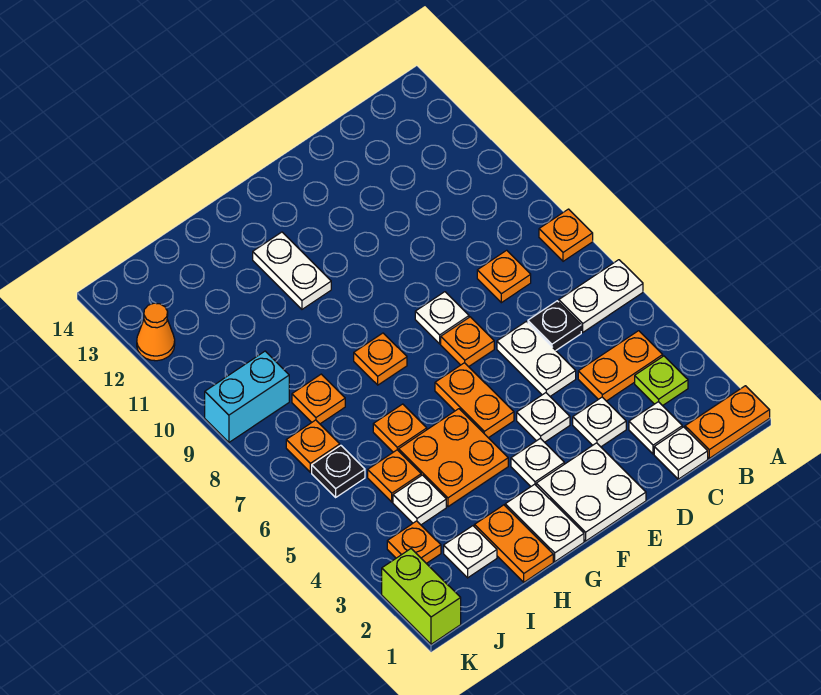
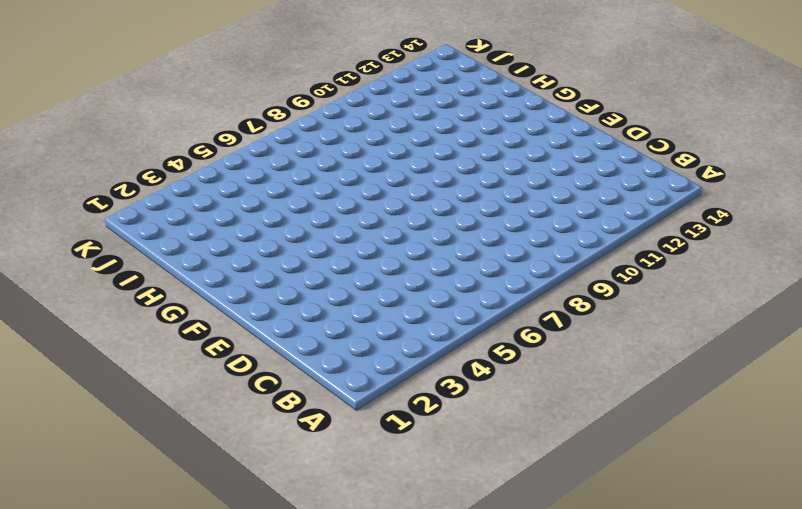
none -> orange 1x2 plate [685,386,770,458]
none -> white 1x2 plate [559,260,643,332]
none -> orange 1x1 plate [539,209,593,261]
none -> lime 1x1 plate [635,356,688,406]

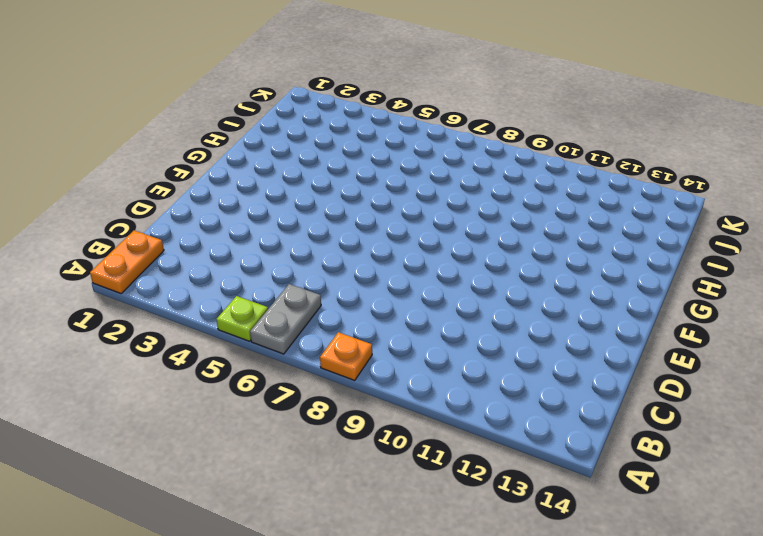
lime 1x1 plate [216,296,268,341] -> lime 1x1 plate moved to [635,356,688,406]
grey 1x2 plate [250,284,321,354] -> white 1x2 plate [559,260,643,332]
none -> orange 1x2 plate [578,331,663,401]
none -> white 1x1 plate [654,427,708,479]
none -> white 1x1 plate [629,402,682,454]
none -> black 1x1 plate [528,301,581,350]

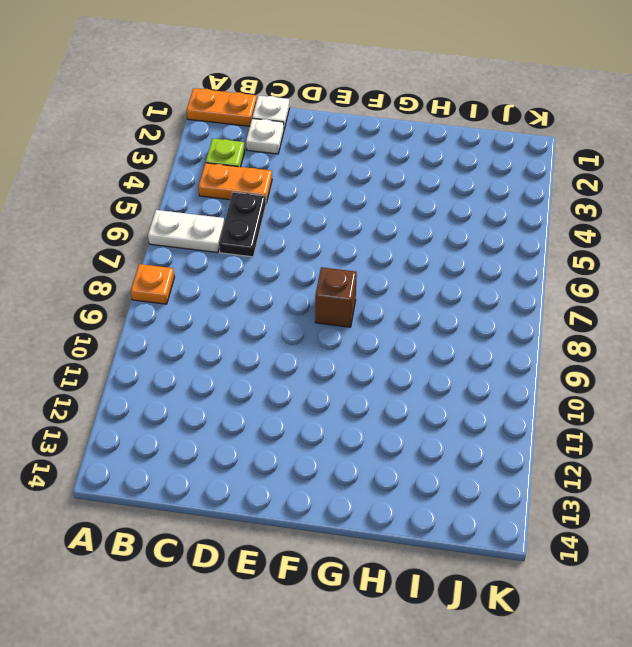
black 1x2 plate [219,192,266,257] -> black 1x1 plate [528,301,581,350]
brown 1x1 brick [315,267,357,327] -> none
none -> orange 1x1 plate [477,250,531,303]
none -> white 1x1 plate [573,397,626,447]
none -> white 1x2 plate [497,321,576,396]
none -> white 2x2 plate [536,443,646,541]

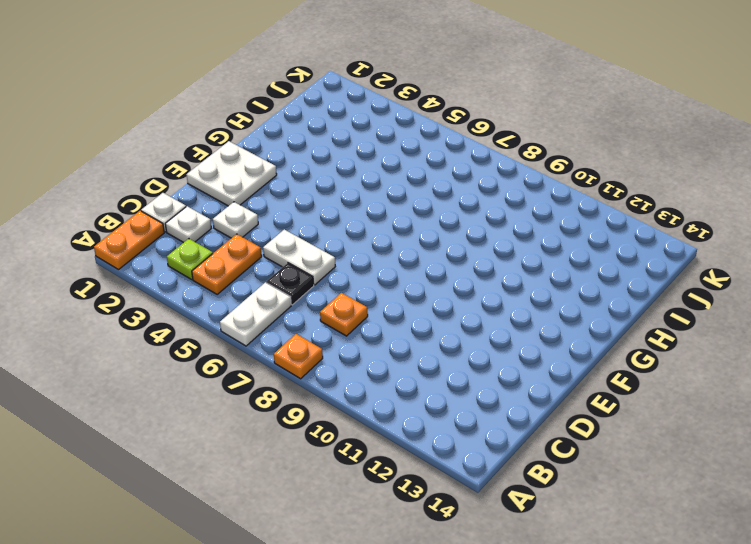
none -> white 1x1 plate [517,393,570,442]
none -> orange 1x1 plate [441,317,494,367]
none -> white 1x1 plate [415,292,469,344]
none -> white 1x1 plate [511,438,564,486]

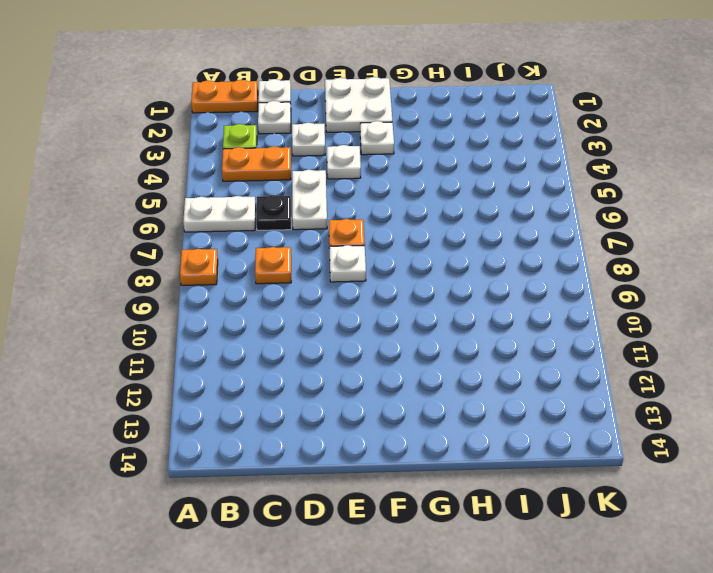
none -> orange 1x2 plate [435,363,514,438]
none -> white 1x2 plate [505,484,584,562]
none -> orange 2x2 plate [399,409,508,507]
none -> orange 1x1 plate [354,333,407,385]

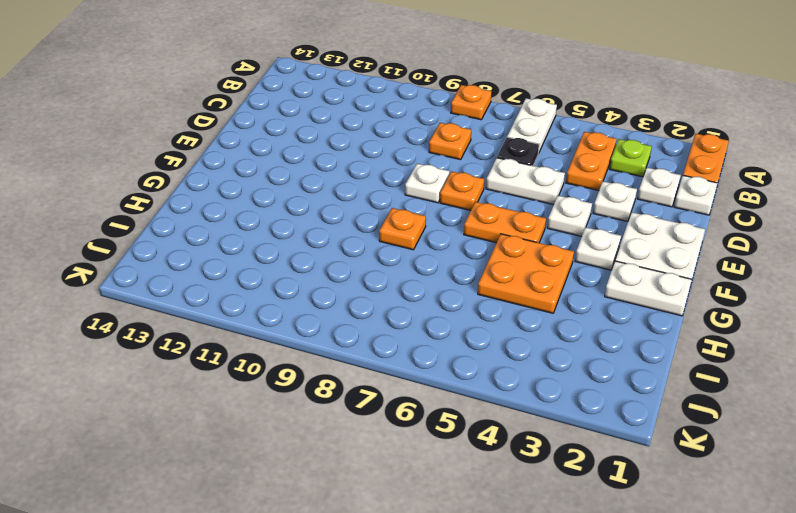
none -> white 1x2 plate [253,232,331,309]
none -> orange 1x2 plate [474,505,553,582]
none -> orange 1x1 plate [373,404,427,452]
none -> white 1x1 plate [444,526,497,578]

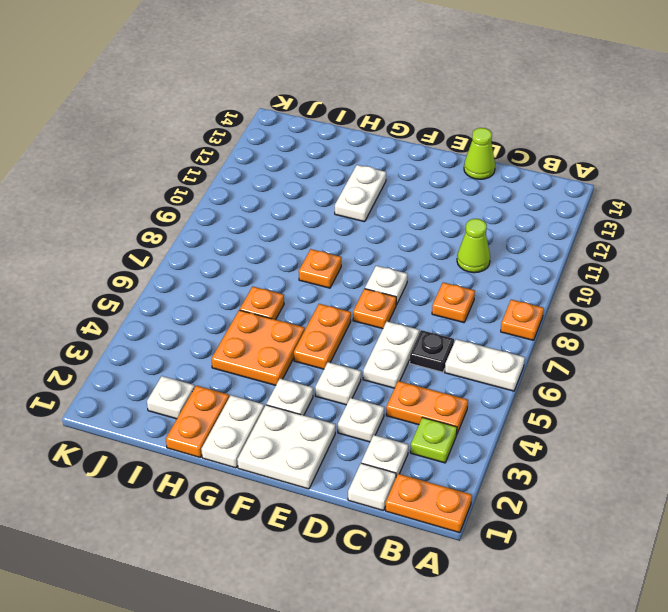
lime 1x1 cone [457,219,490,273] -> none
lime 1x1 cone [464,128,495,179] -> none
none -> white 1x1 plate [393,475,446,525]
none -> orange 1x1 plate [368,450,421,502]
none -> orange 1x1 plate [292,374,345,424]
none -> orange 1x1 plate [387,521,441,563]

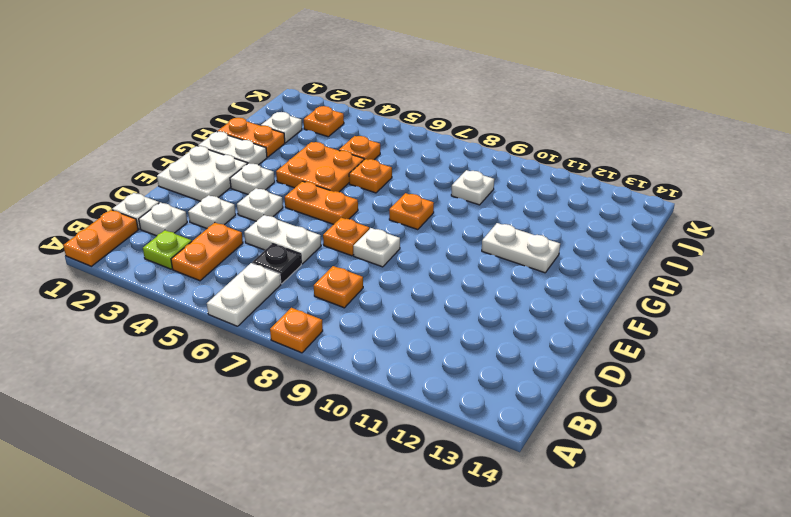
white 1x1 plate [451,170,494,205] -> white 1x1 plate moved to [393,475,446,525]
none -> orange 1x1 plate [292,374,345,424]
none -> black 1x1 plate [312,445,365,497]
none -> orange 1x1 plate [286,420,340,472]
none -> cyan 1x2 brick [205,351,289,442]

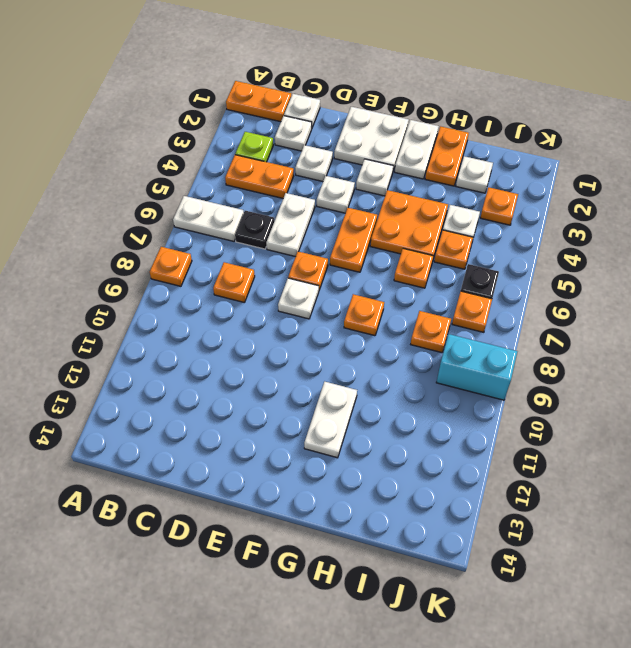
none -> lime 1x2 brick [382,549,461,644]
none -> orange 1x1 cone [137,303,175,361]

